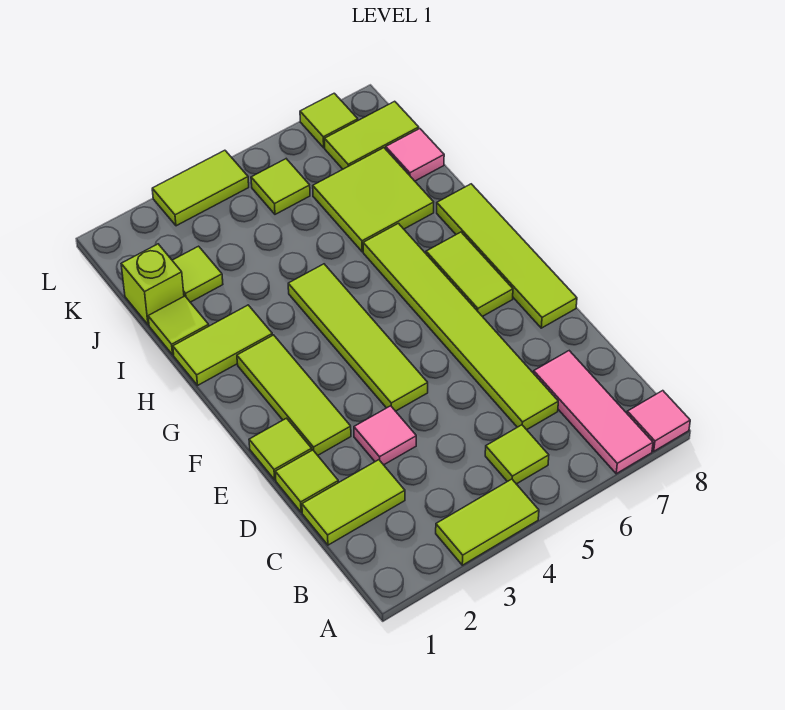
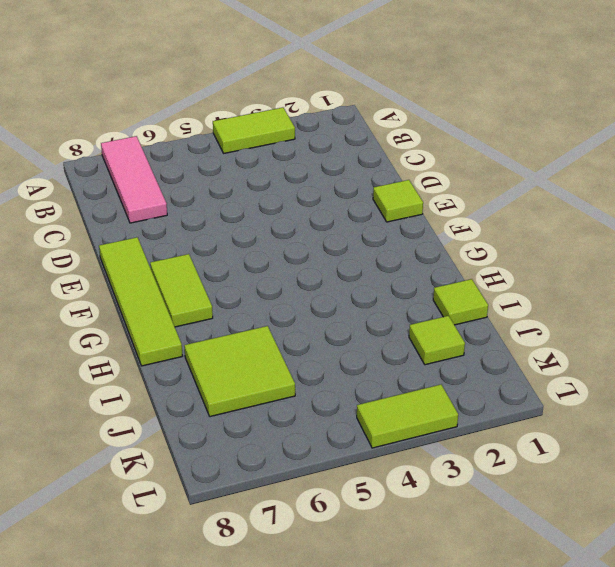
none -> pink 1x1 tile [627,391,690,451]
none -> lime 1x1 tile [485,425,549,484]
none -> lime 1x2 tile [302,460,405,545]

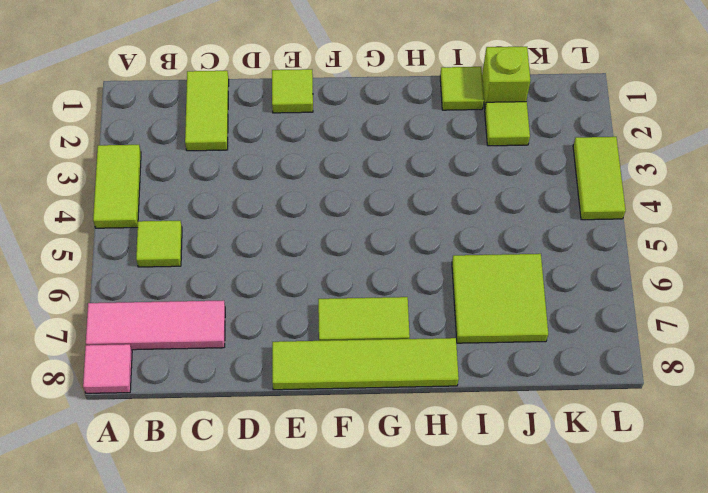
none -> lime 1x6 tile [363,223,558,430]
none -> lime 1x1 tile [275,450,338,512]
none -> pink 1x1 tile [354,406,416,465]

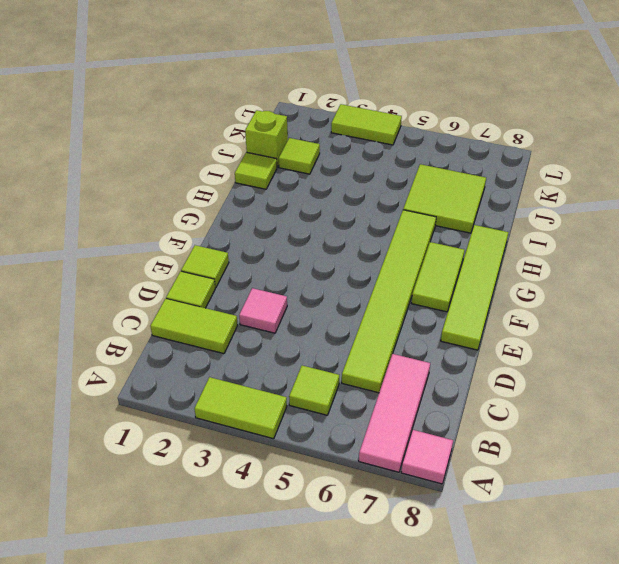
none -> lime 1x3 tile [237,335,351,455]
none -> lime 1x4 tile [288,264,428,411]
none -> lime 1x2 tile [173,305,273,385]

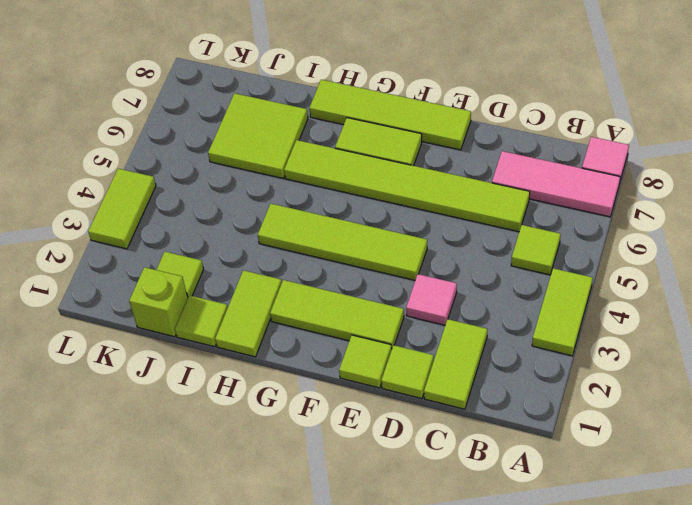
none -> pink 1x1 tile [386,129,444,181]
none -> lime 1x1 tile [251,159,310,214]
none -> lime 1x2 tile [325,101,419,169]

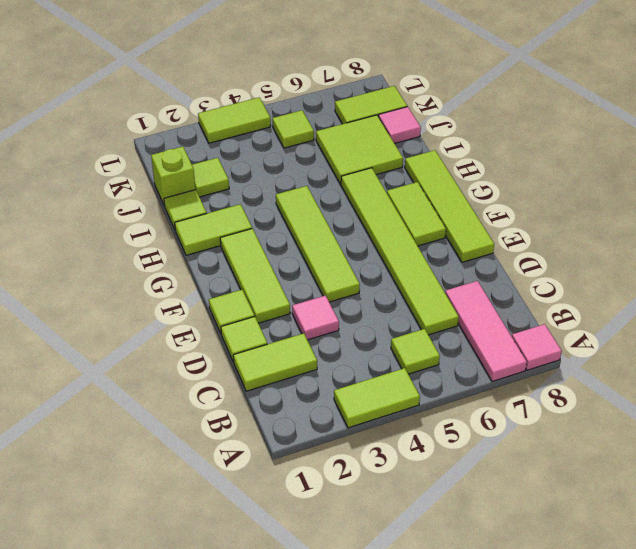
none -> lime 1x1 tile [300,93,358,148]

